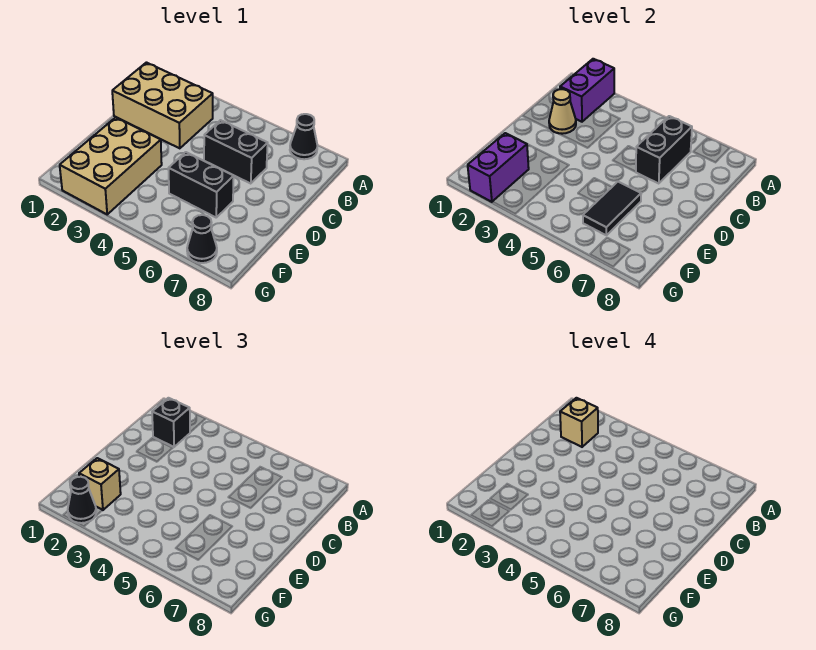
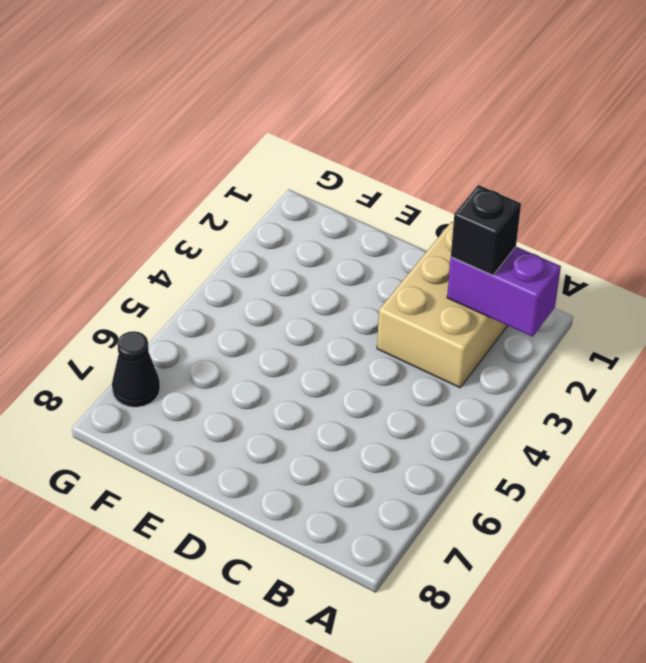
none -> black 1x1 cone [290,114,317,159]
none -> black 1x2 brick [204,120,268,183]
none -> tan 2x3 brick [60,117,162,214]

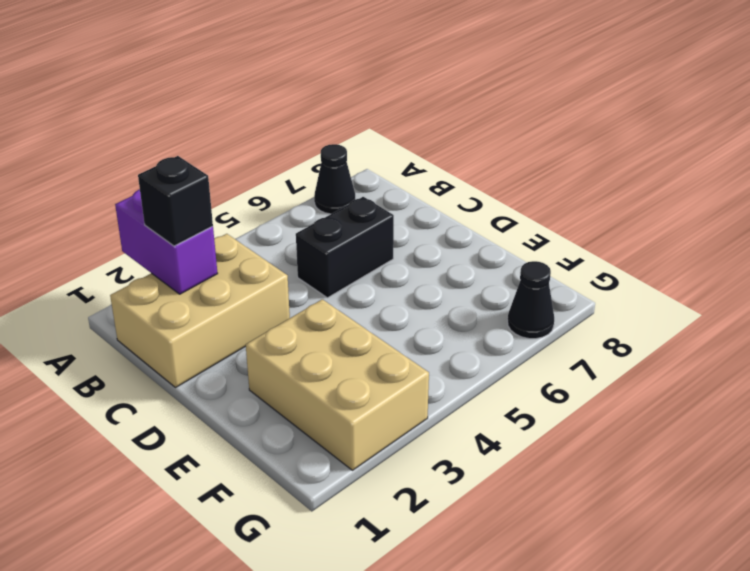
none -> black 1x2 brick [169,152,234,217]
none -> black 1x2 brick [636,116,692,183]
none -> tan 1x1 cone [549,89,576,134]

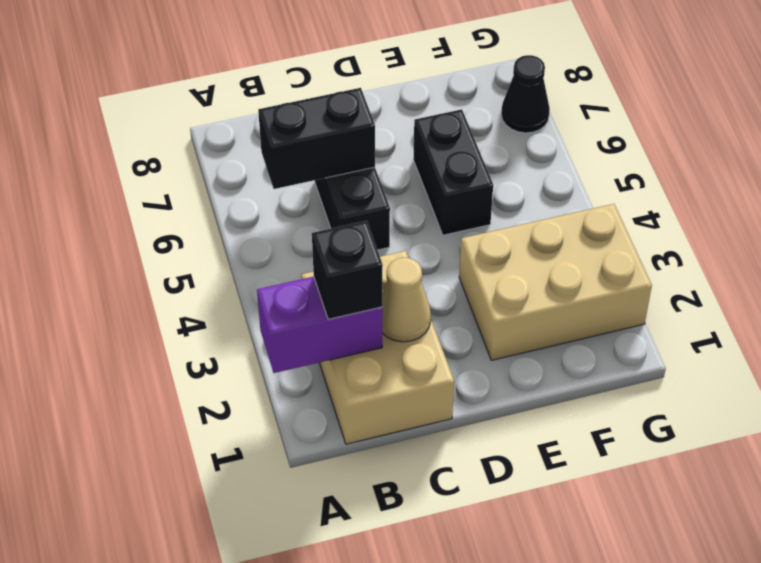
none -> black 1x1 cone [290,114,317,159]
none -> black 1x2 tile [583,182,641,235]
none -> purple 1x2 brick [468,133,529,202]

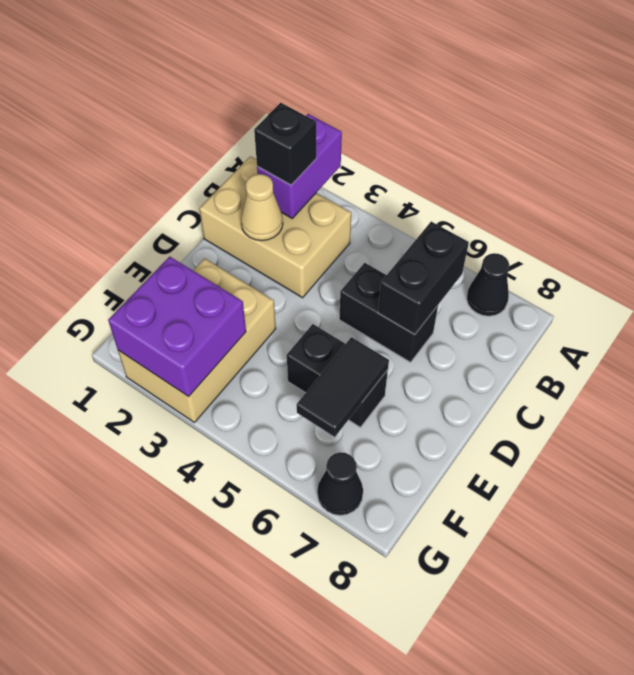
purple 2x2 brick [108,257,246,397] -> purple 1x2 brick [468,133,529,202]
none -> tan 1x1 brick [79,458,121,510]
none -> black 1x1 cone [68,477,96,523]
none -> tan 1x1 brick [560,398,598,447]

